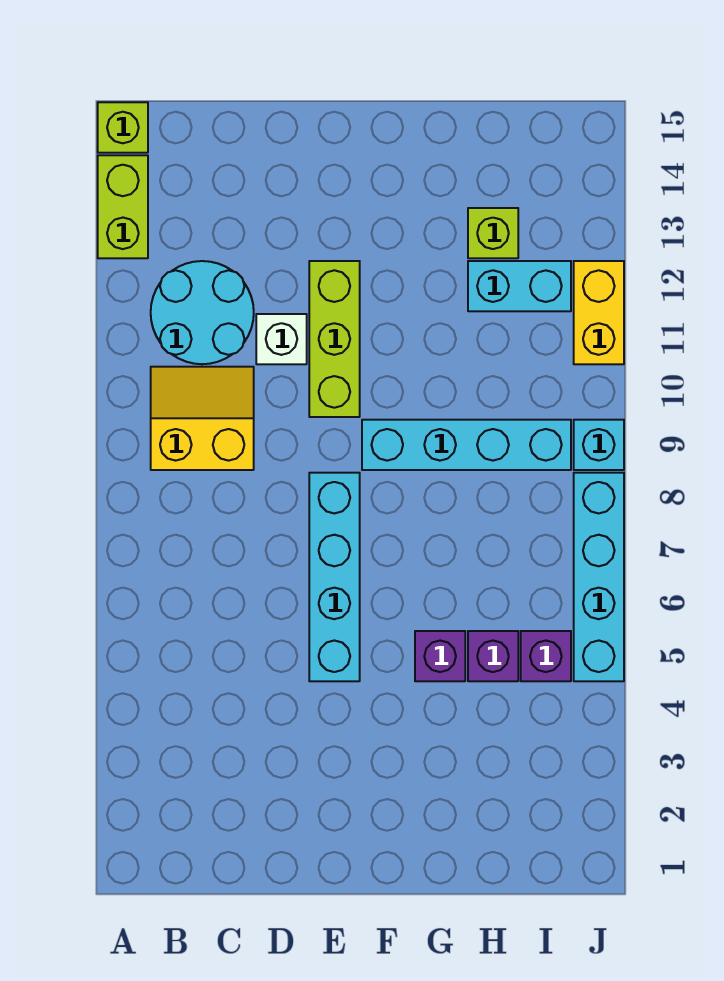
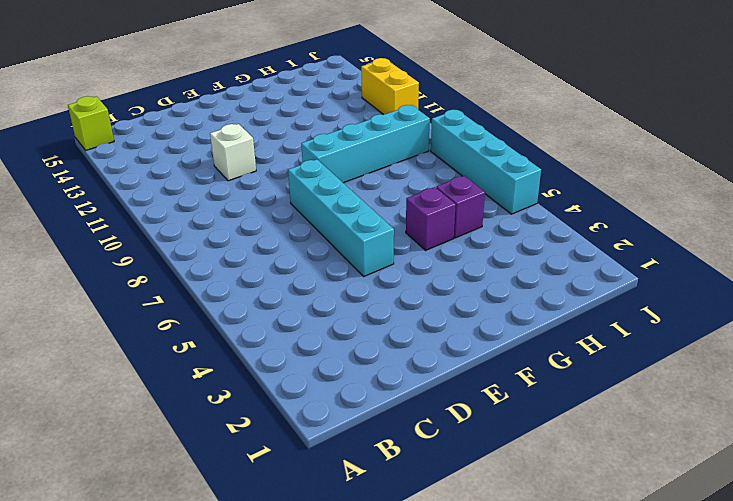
none -> lime 1x2 brick [98,155,148,258]
none -> yellow 2x2 slope [151,367,254,470]
none -> cyan 2x2 round brick [151,261,254,364]

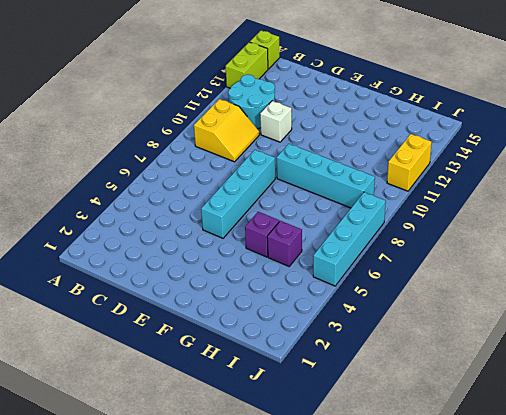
yellow 2x2 slope [194,99,259,162] -> yellow 2x2 slope turned to [151,367,254,470]
none -> lime 1x3 brick [309,261,360,417]
none -> cyan 1x2 brick [468,261,571,311]
none -> lime 1x1 brick [468,208,518,258]

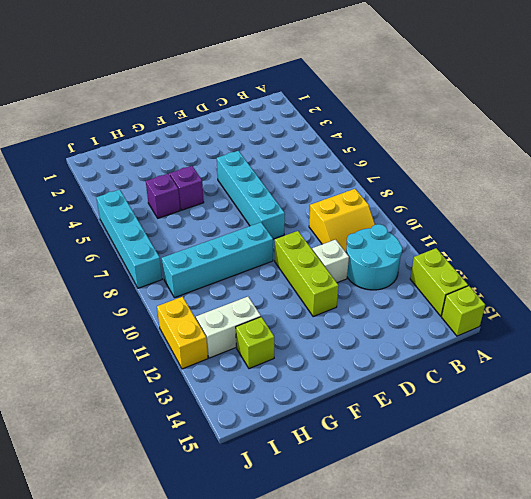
white 1x2 brick [196,297,261,358] -> cyan 1x2 brick [468,261,571,311]
none -> purple 1x1 brick [521,631,571,681]
none -> cyan 1x1 brick [574,420,624,470]

